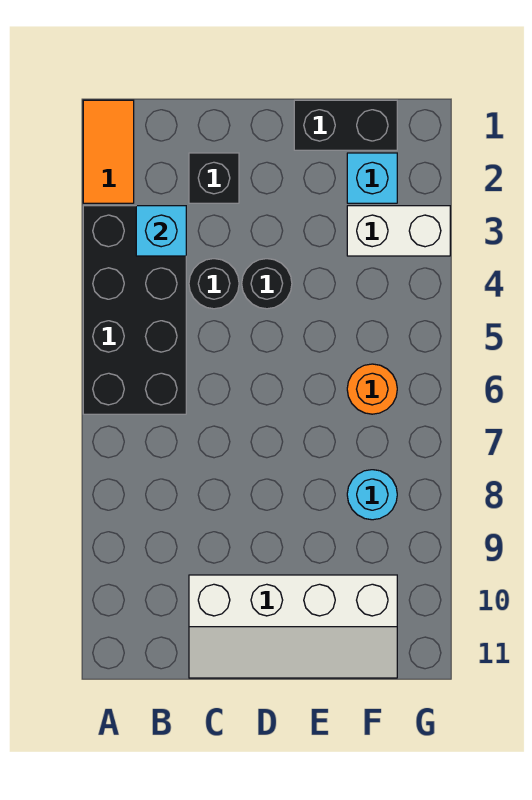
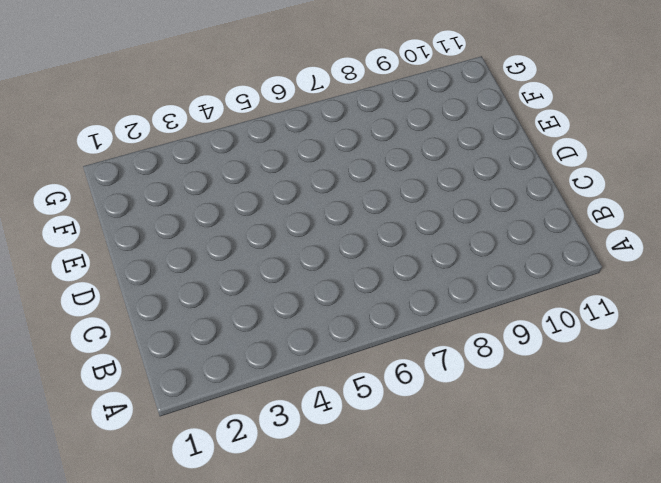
none -> orange 1x2 tile [83,100,134,203]
none -> black 2x4 brick [83,206,186,414]
none -> black 1x1 brick [189,153,239,203]

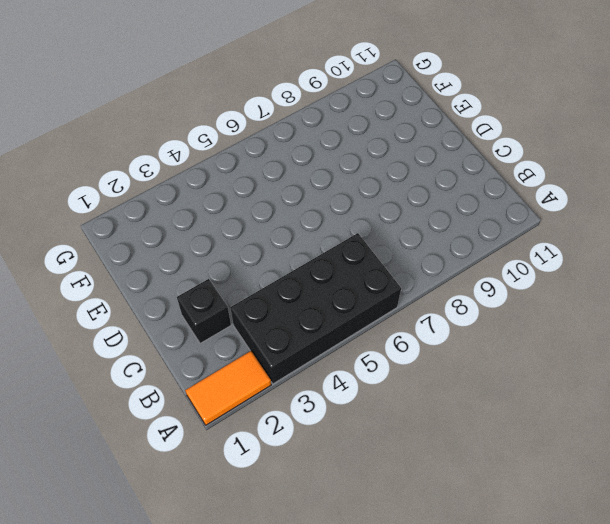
none -> black 1x1 round brick [189,259,239,309]
none -> white 2x4 slope [189,575,397,678]
none -> black 1x1 round brick [242,259,292,309]

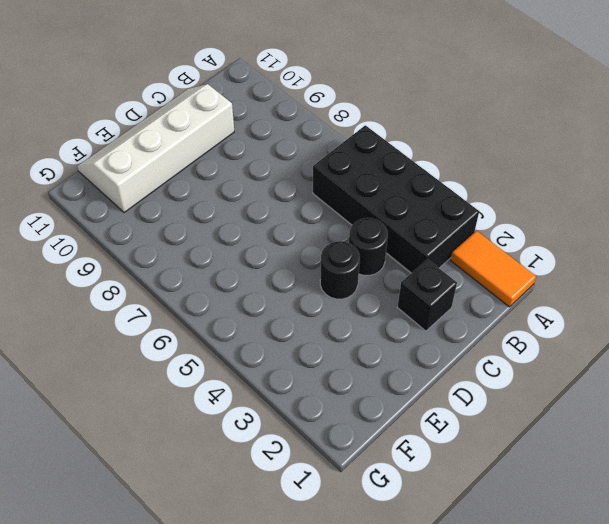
none -> black 1x2 brick [294,100,397,150]
none -> cyan 1x1 brick [347,153,397,203]
none -> white 1x2 brick [347,206,450,256]

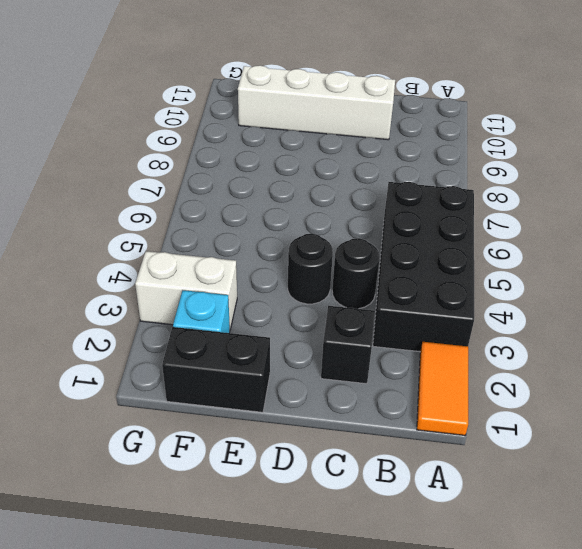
none -> orange 1x1 round brick [347,364,397,414]
none -> cyan 1x1 round brick [347,470,397,520]
none -> cyan 1x1 brick [136,206,186,256]

